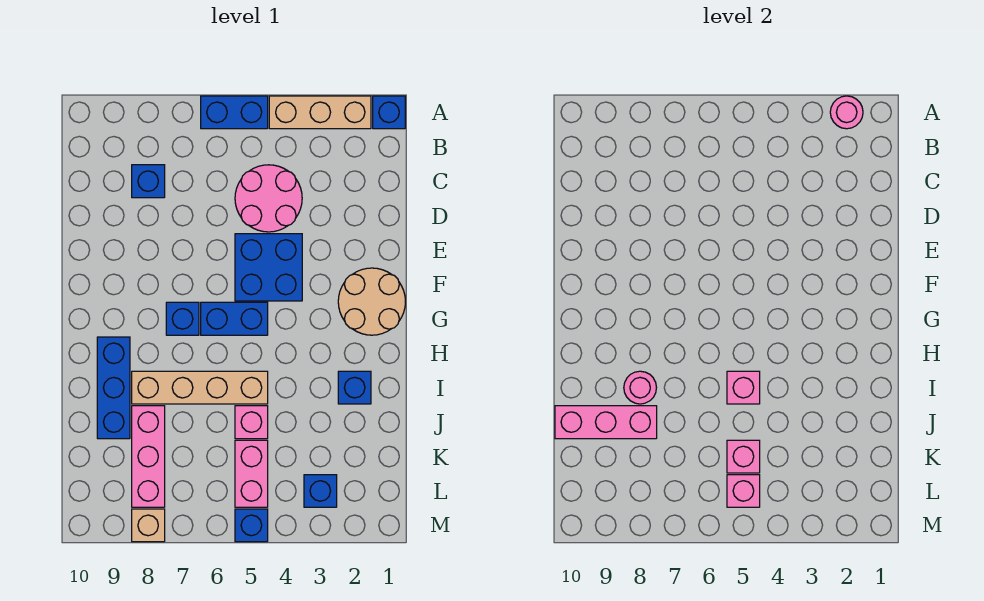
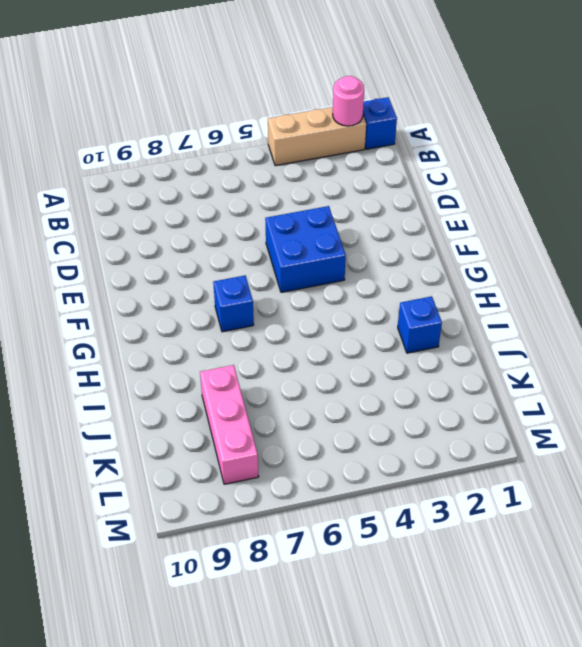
none -> blue 1x2 brick [201,96,268,129]
none -> pink 2x2 round brick [235,165,302,232]
none -> blue 1x1 brick [132,165,165,198]

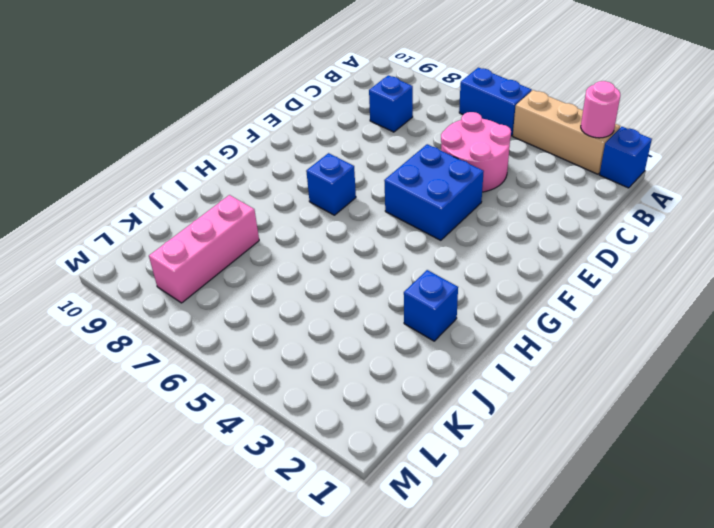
none -> tan 2x2 round brick [338,268,405,335]
none -> blue 1x2 brick [201,302,268,335]
none -> blue 1x3 brick [97,337,130,439]

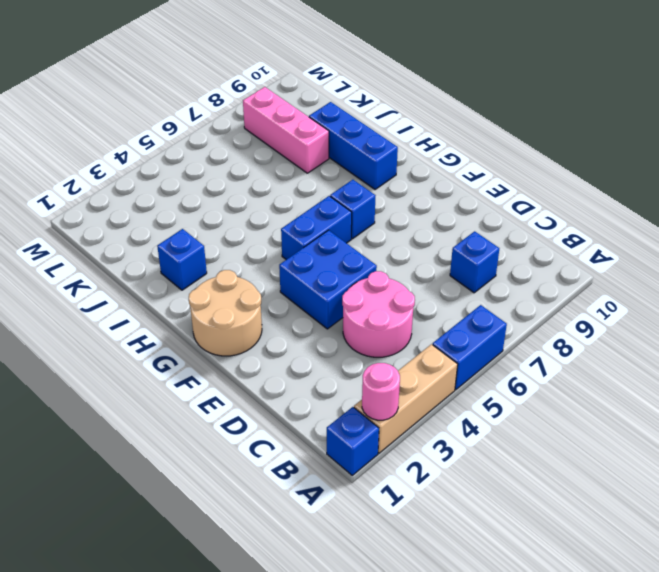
none -> tan 1x4 brick [132,371,268,404]
none -> pink 1x1 brick [235,406,268,439]
none -> pink 1x2 brick [235,440,268,507]

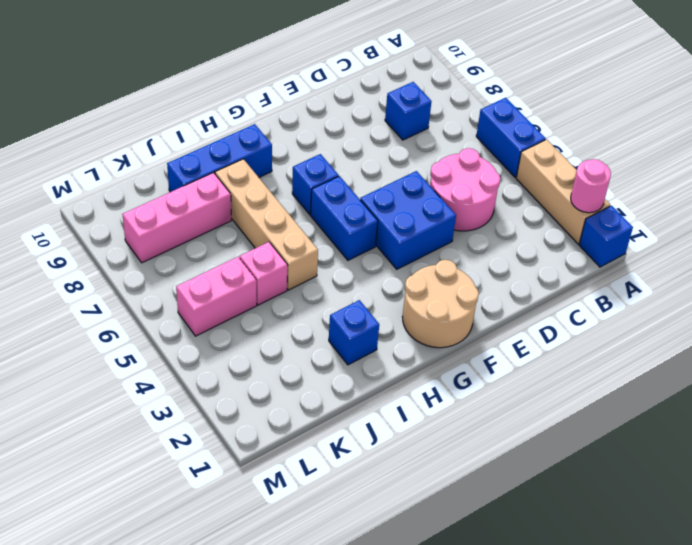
none -> blue 1x1 brick [304,475,337,507]
none -> blue 1x1 brick [235,509,268,542]
none -> tan 1x1 brick [132,509,165,542]

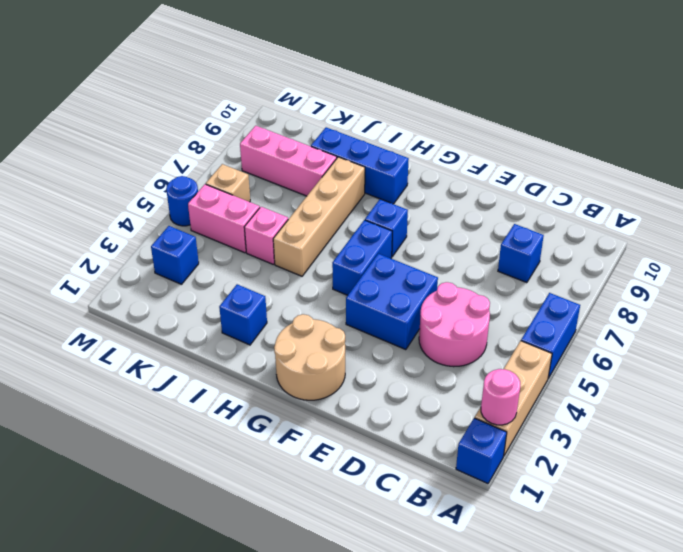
tan 1x1 brick [206,164,250,202] -> tan 1x1 brick moved to [132,509,165,542]
blue 1x1 round brick [166,176,198,226] -> blue 1x1 brick [235,509,268,542]
none -> pink 1x1 brick [727,371,760,404]
none -> pink 1x1 round brick [624,371,657,404]
none -> pink 1x3 brick [555,406,657,439]

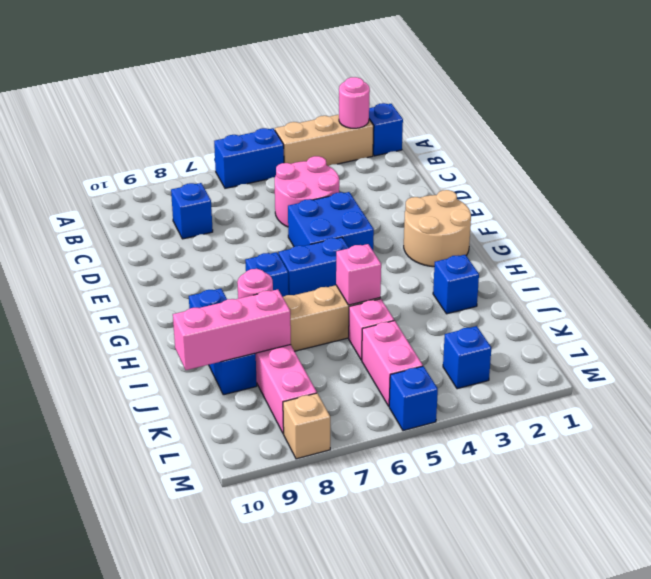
none -> pink 1x1 brick [727,440,760,473]
none -> pink 1x1 brick [727,475,760,507]

